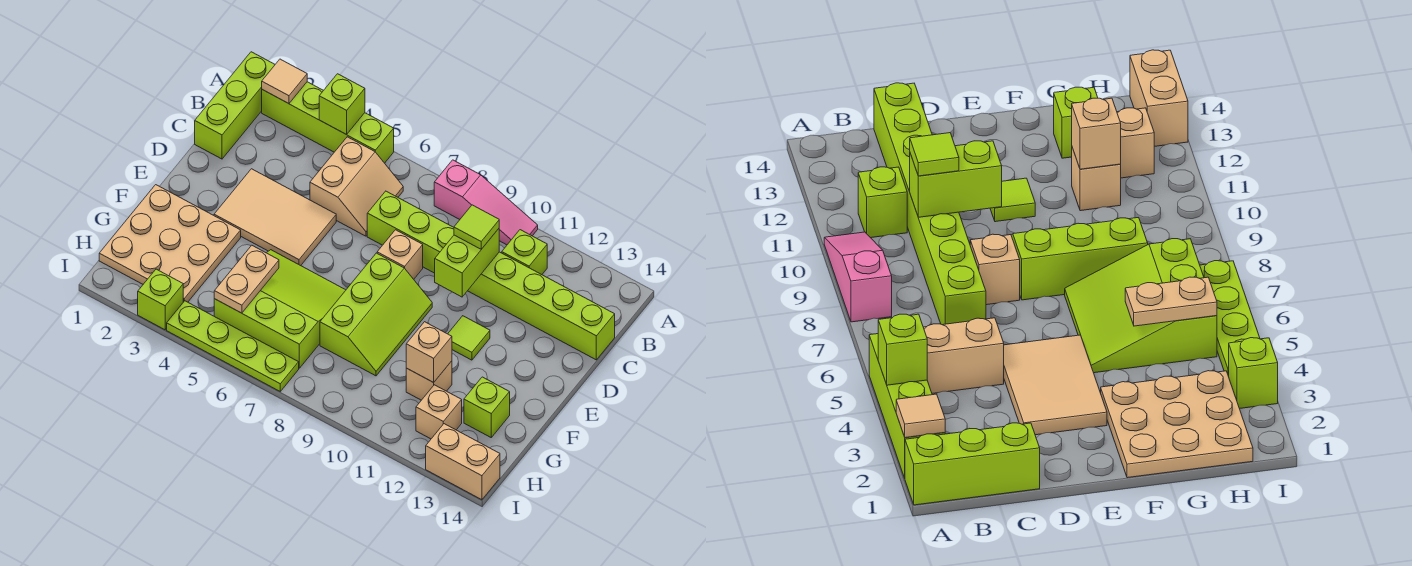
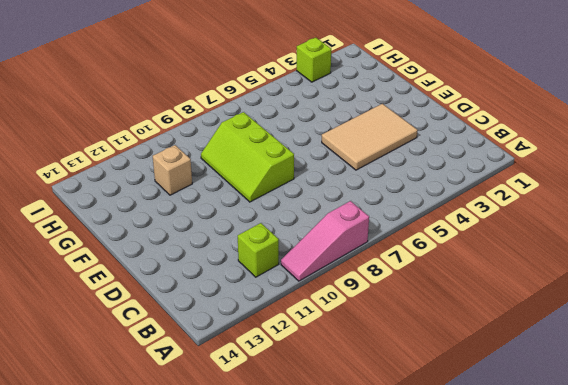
none -> lime 1x3 brick [195,52,275,159]
none -> lime 1x4 brick [262,82,394,163]
none -> tan 2x2 slope [310,137,403,236]

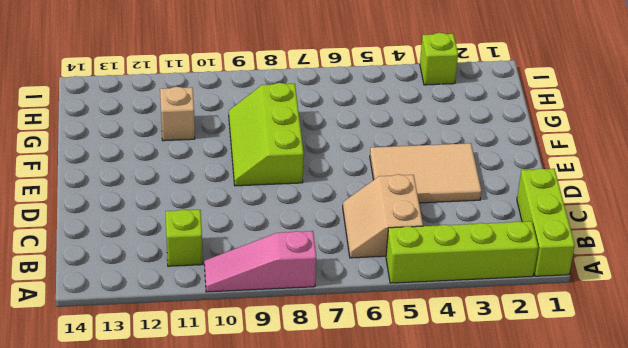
none -> lime 1x8 brick [367,191,615,360]
none -> tan 1x1 brick [377,230,423,279]
none -> lime 1x1 tile [448,316,490,360]

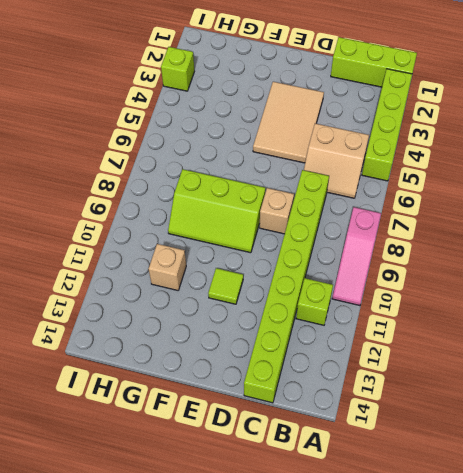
none -> tan 3x3 plate [99,185,241,302]
none -> lime 3x3 slope [214,250,346,368]
none -> lime 1x1 brick [464,377,510,437]

